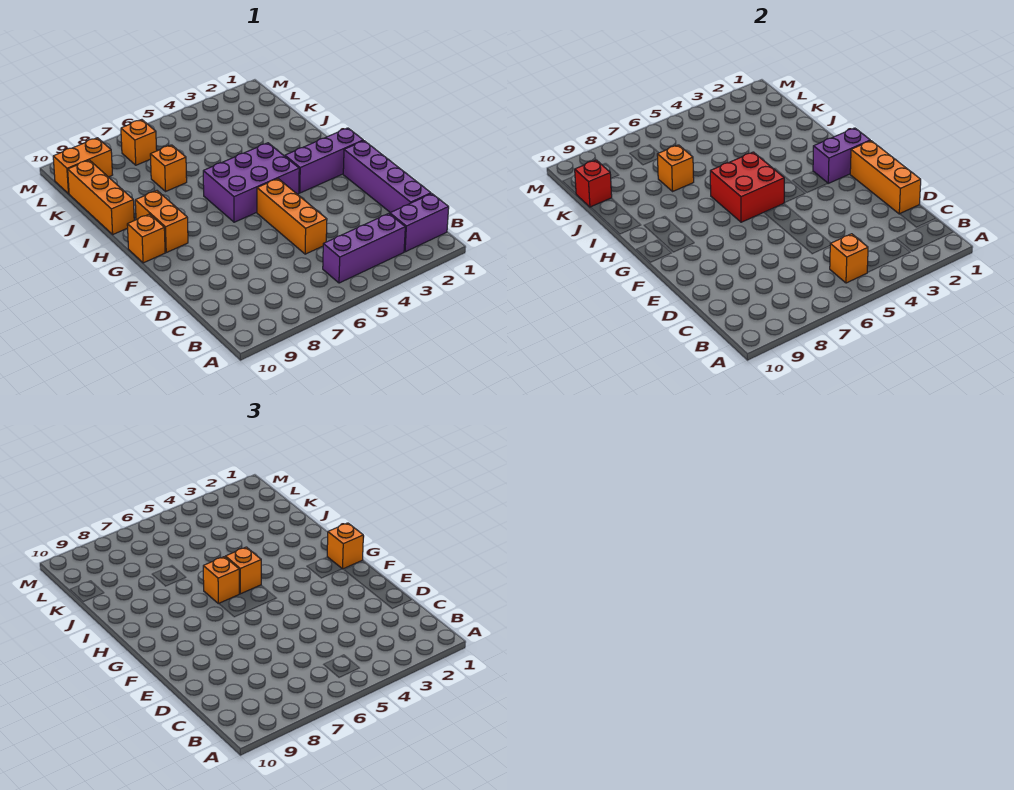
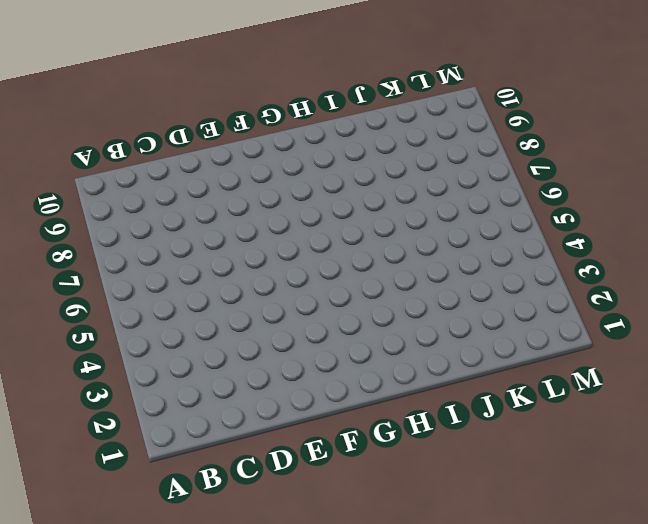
none -> purple 1x2 brick [390,194,449,252]
none -> purple 1x3 brick [323,213,405,283]
none -> purple 1x4 brick [343,141,431,213]

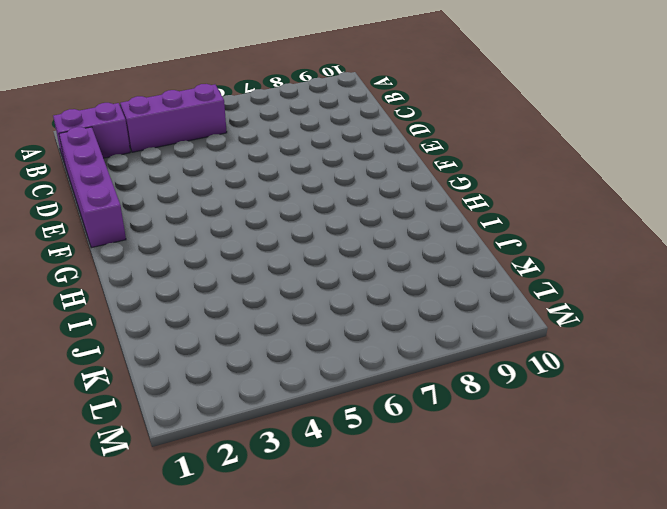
none -> orange 1x3 brick [257,179,327,254]
none -> purple 1x3 brick [285,128,363,193]
none -> purple 2x3 brick [203,143,299,222]

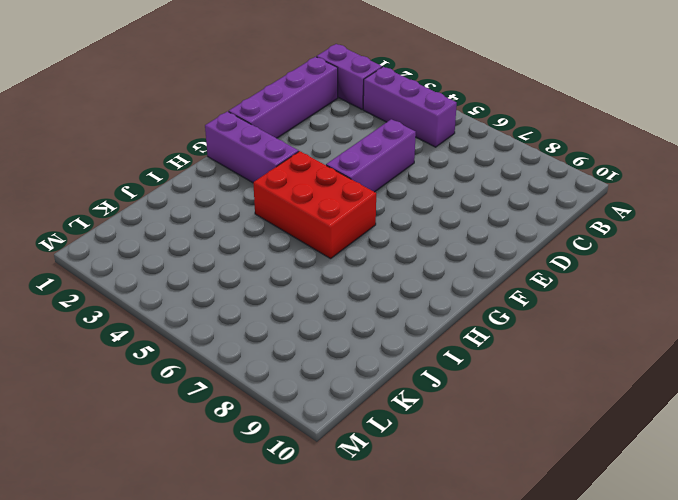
purple 1x3 brick [326,119,416,192] -> orange 1x3 brick [257,179,327,254]
red 2x3 brick [253,151,376,259] -> purple 2x3 brick [203,143,299,222]
none -> orange 1x2 brick [135,191,188,252]
none -> orange 1x1 brick [127,214,165,263]
none -> orange 1x3 brick [68,160,134,234]

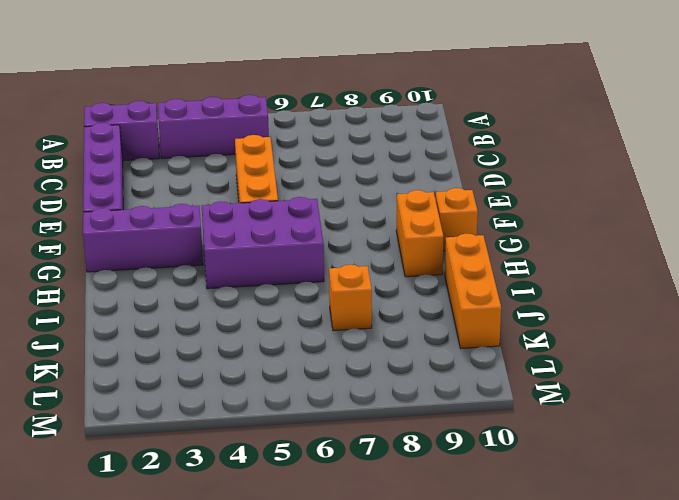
none -> orange 1x1 brick [121,120,157,165]
none -> orange 1x2 brick [53,138,113,194]
none -> orange 1x1 brick [830,234,868,283]

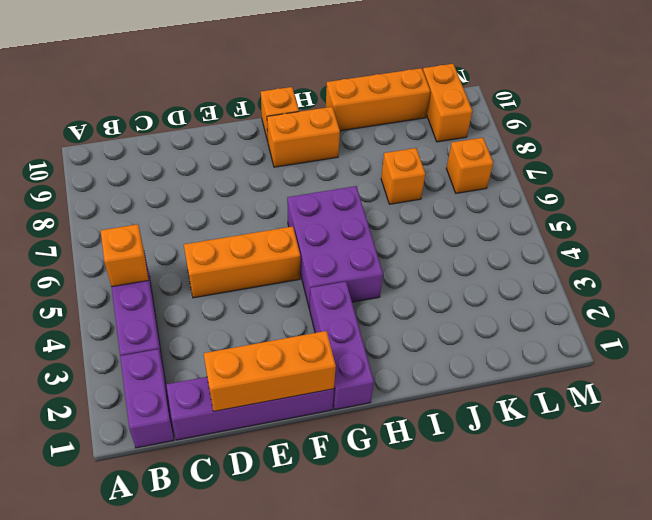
none -> purple 1x2 brick [813,128,870,183]
none -> red 2x2 brick [710,152,784,222]
none -> orange 1x1 brick [657,145,694,191]

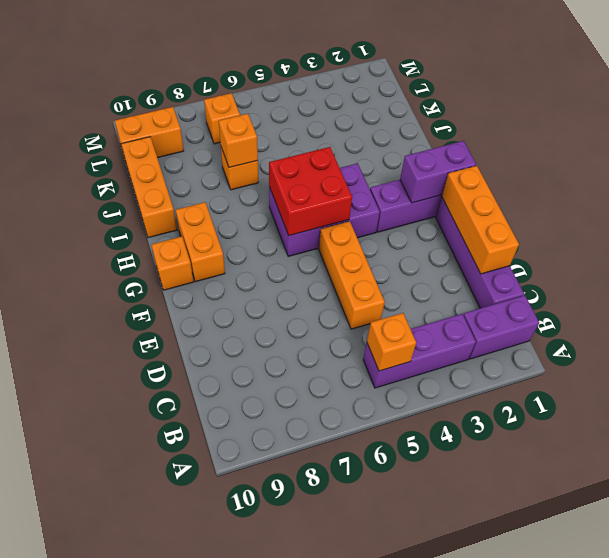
none -> red 1x1 brick [575,160,612,207]
none -> orange 1x1 brick [327,523,363,569]
none -> orange 1x1 brick [225,547,261,594]

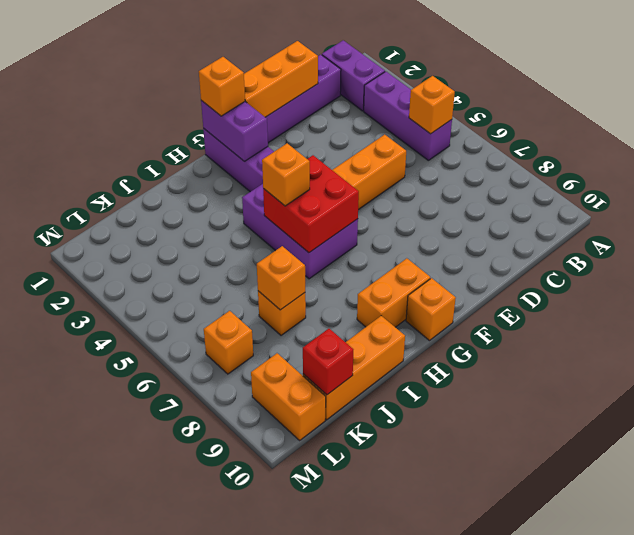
none -> orange 1x1 brick [203,557,239,604]

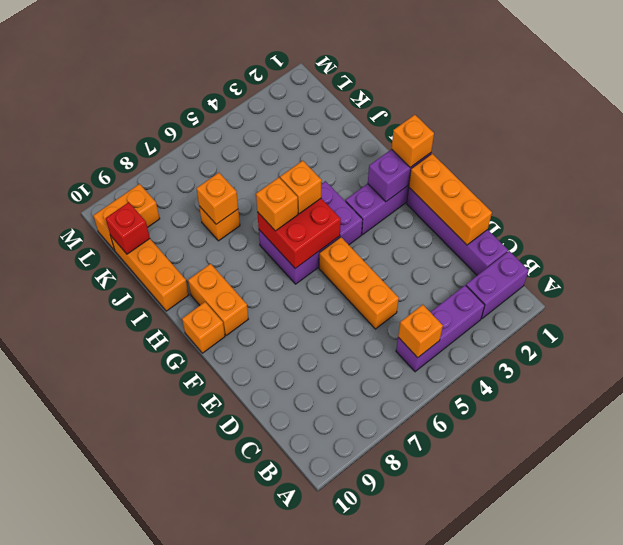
none -> orange 1x1 brick [121,120,157,165]

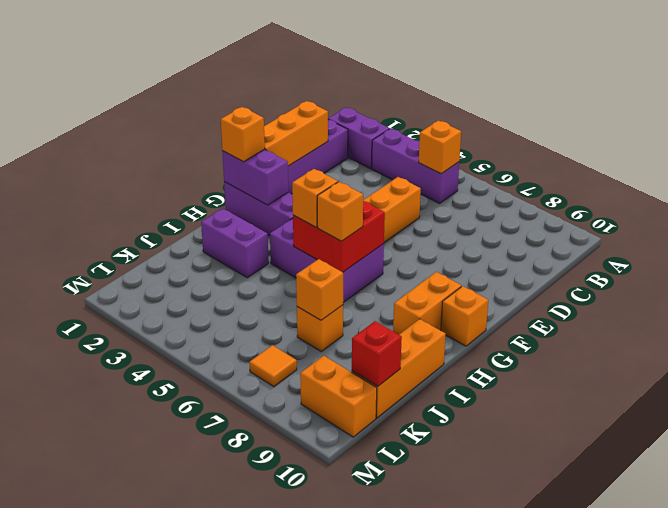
purple 1x2 brick [201,209,269,278] -> none
orange 1x1 tile [249,345,297,387] -> orange 1x1 brick [121,120,157,165]

